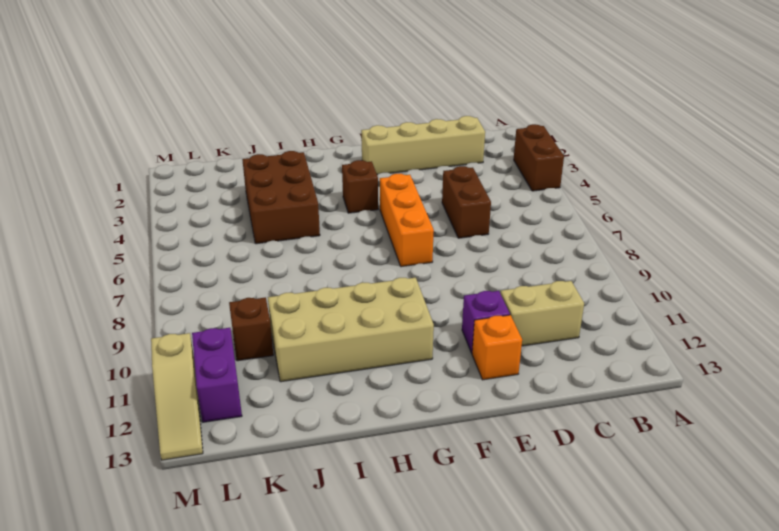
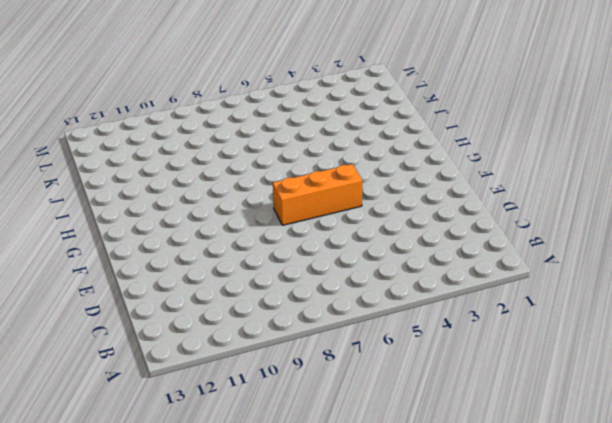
none -> brown 1x2 brick [514,124,564,191]
none -> tan 1x4 brick [361,116,485,175]
none -> tan 1x2 brick [500,281,584,346]

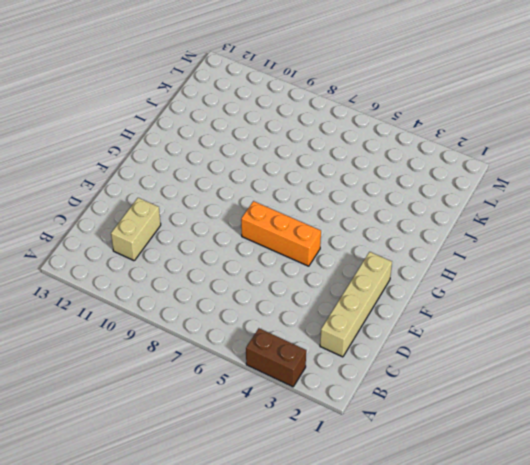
none -> brown 1x2 brick [442,166,491,238]
none -> purple 1x1 brick [462,291,510,353]
none -> orange 1x1 brick [472,315,522,380]

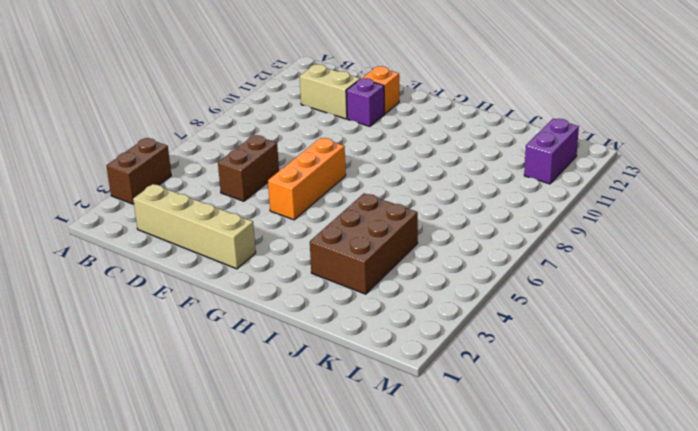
none -> brown 1x1 brick [342,160,378,213]
none -> tan 2x4 brick [268,278,434,382]
none -> brown 1x1 brick [229,297,273,361]

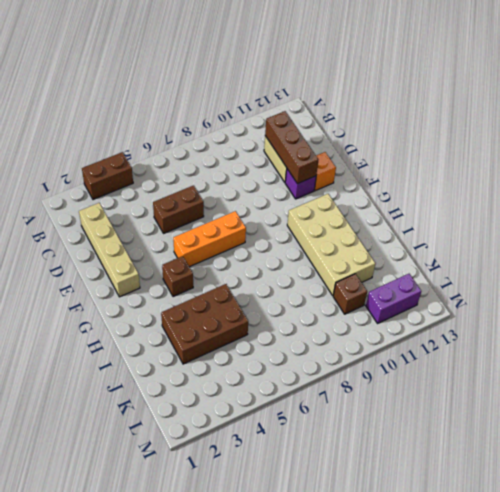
brown 1x3 brick [265,111,318,184] -> none
none -> tan 1x3 slope [151,333,203,460]

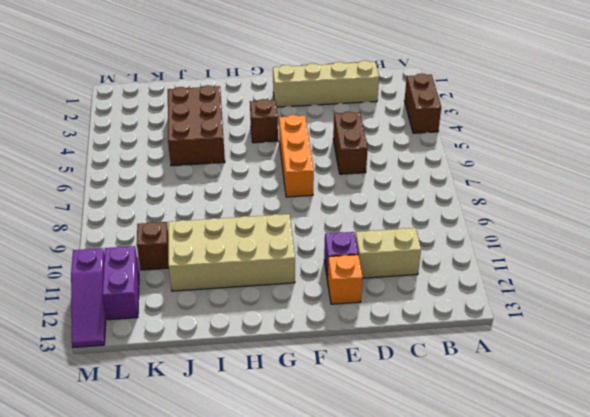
purple 1x3 slope [71,248,106,348] -> tan 1x3 slope [151,333,203,460]

